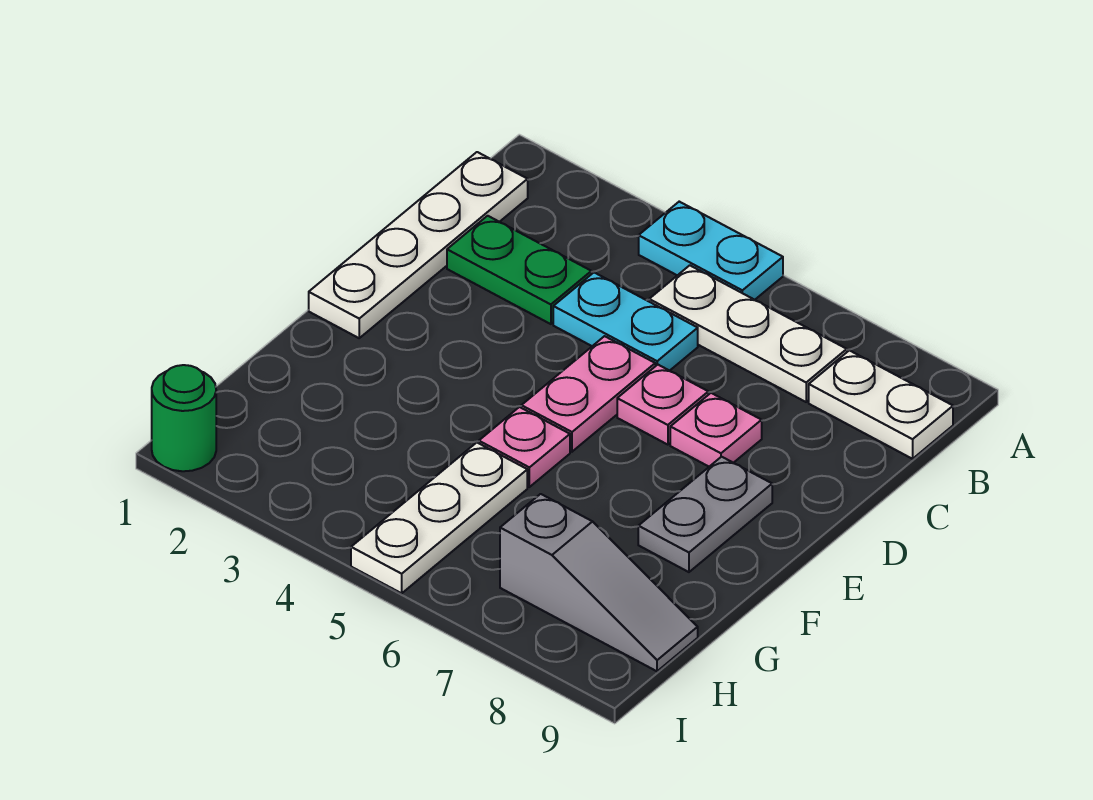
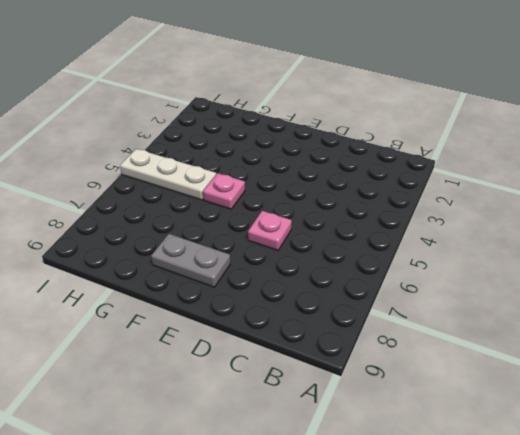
none -> cyan 1x2 plate [639,202,783,300]
none -> white 1x4 plate [309,152,528,338]
none -> white 1x3 plate [649,265,847,402]

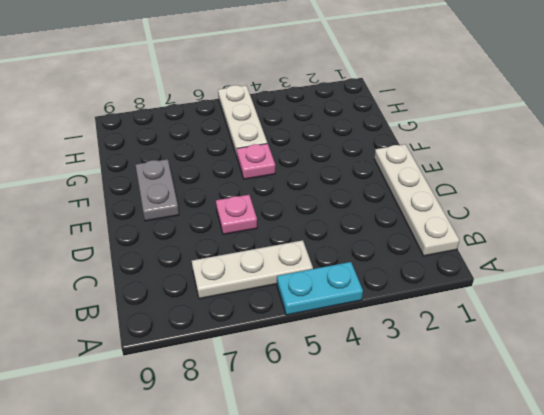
none -> white 1x2 plate [809,350,953,459]
none -> green 1x2 plate [447,216,591,324]
none -> cyan 1x2 plate [553,273,698,371]

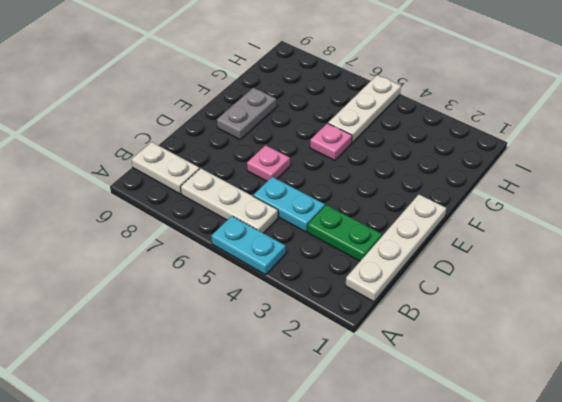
none -> pink 1x2 plate [521,336,655,452]
none -> pink 1x1 plate [670,393,762,467]
none -> grey 1x3 slope [500,494,698,671]

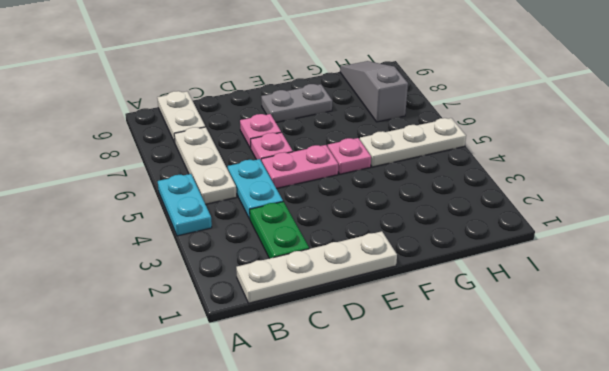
none -> green 1x1 round brick [152,365,216,471]

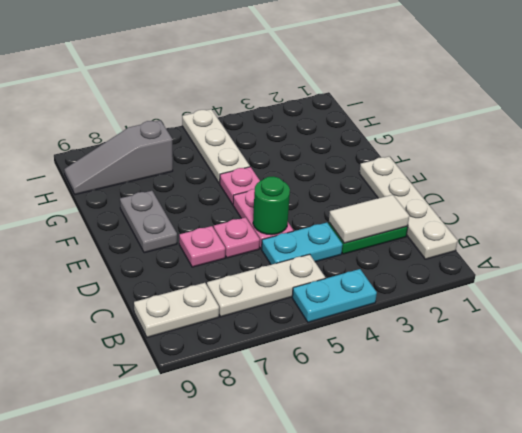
white 1x2 tile [329,195,409,243] -> none
green 1x1 round brick [253,176,290,235] -> green 1x1 round brick moved to [152,365,216,471]

